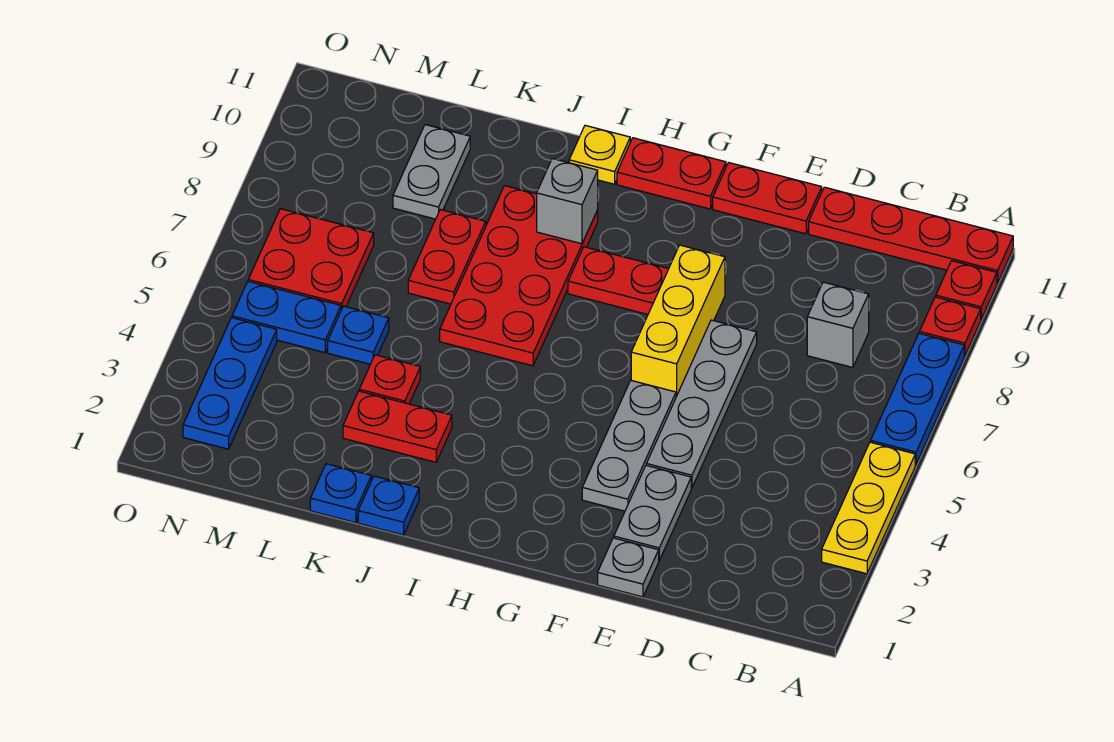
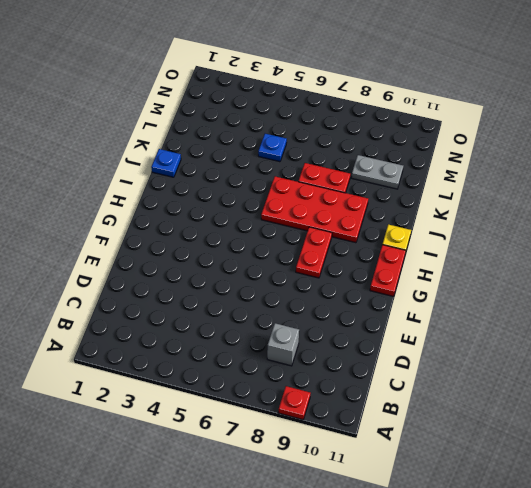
none -> yellow 1x3 plate [822,442,915,574]
none -> blue 1x3 plate [871,333,964,465]
none -> red 1x1 plate [936,261,997,319]

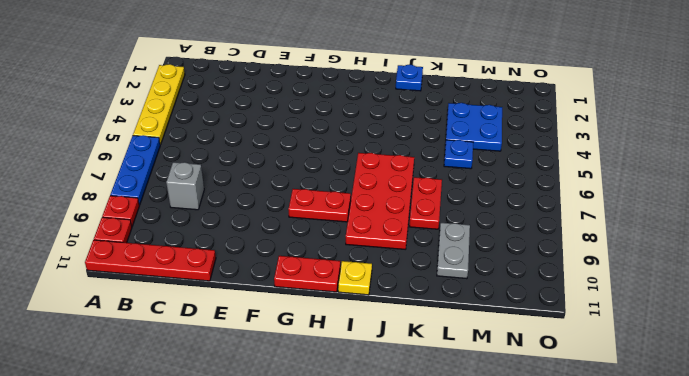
yellow 1x4 plate [133,64,185,145] -> yellow 1x3 plate [822,442,915,574]
blue 2x2 plate [446,103,502,151] -> none
none -> grey 1x1 plate [598,538,659,597]
none -> grey 1x2 plate [614,465,691,560]
none -> grey 1x4 plate [646,320,757,488]

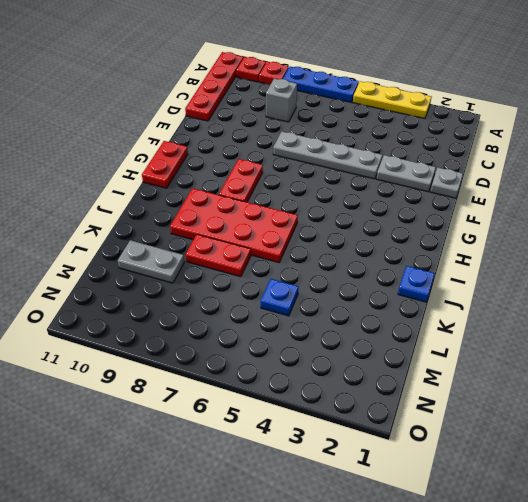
none -> red 1x2 plate [713,163,822,234]
none -> grey 1x3 plate [582,381,676,511]
none -> yellow 1x3 brick [631,245,725,397]

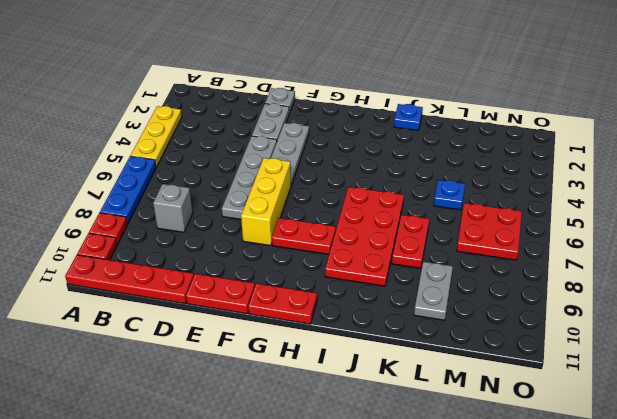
none -> yellow 1x1 plate [569,125,630,184]
none -> red 1x2 plate [343,391,452,462]
none -> blue 1x1 plate [310,464,371,523]

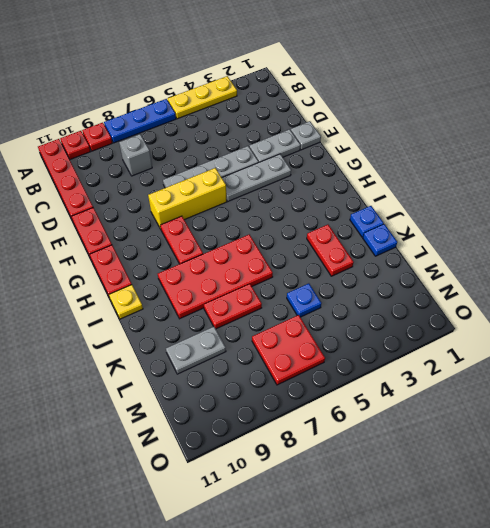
none -> red 1x1 plate [359,355,420,404]
none -> blue 1x2 plate [232,282,341,353]
none -> blue 1x3 plate [183,318,277,449]

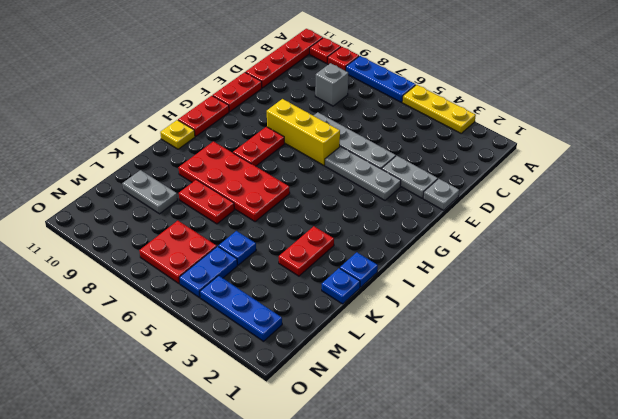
none -> red 1x1 plate [359,355,420,404]
none -> grey 1x1 brick [537,158,598,244]

